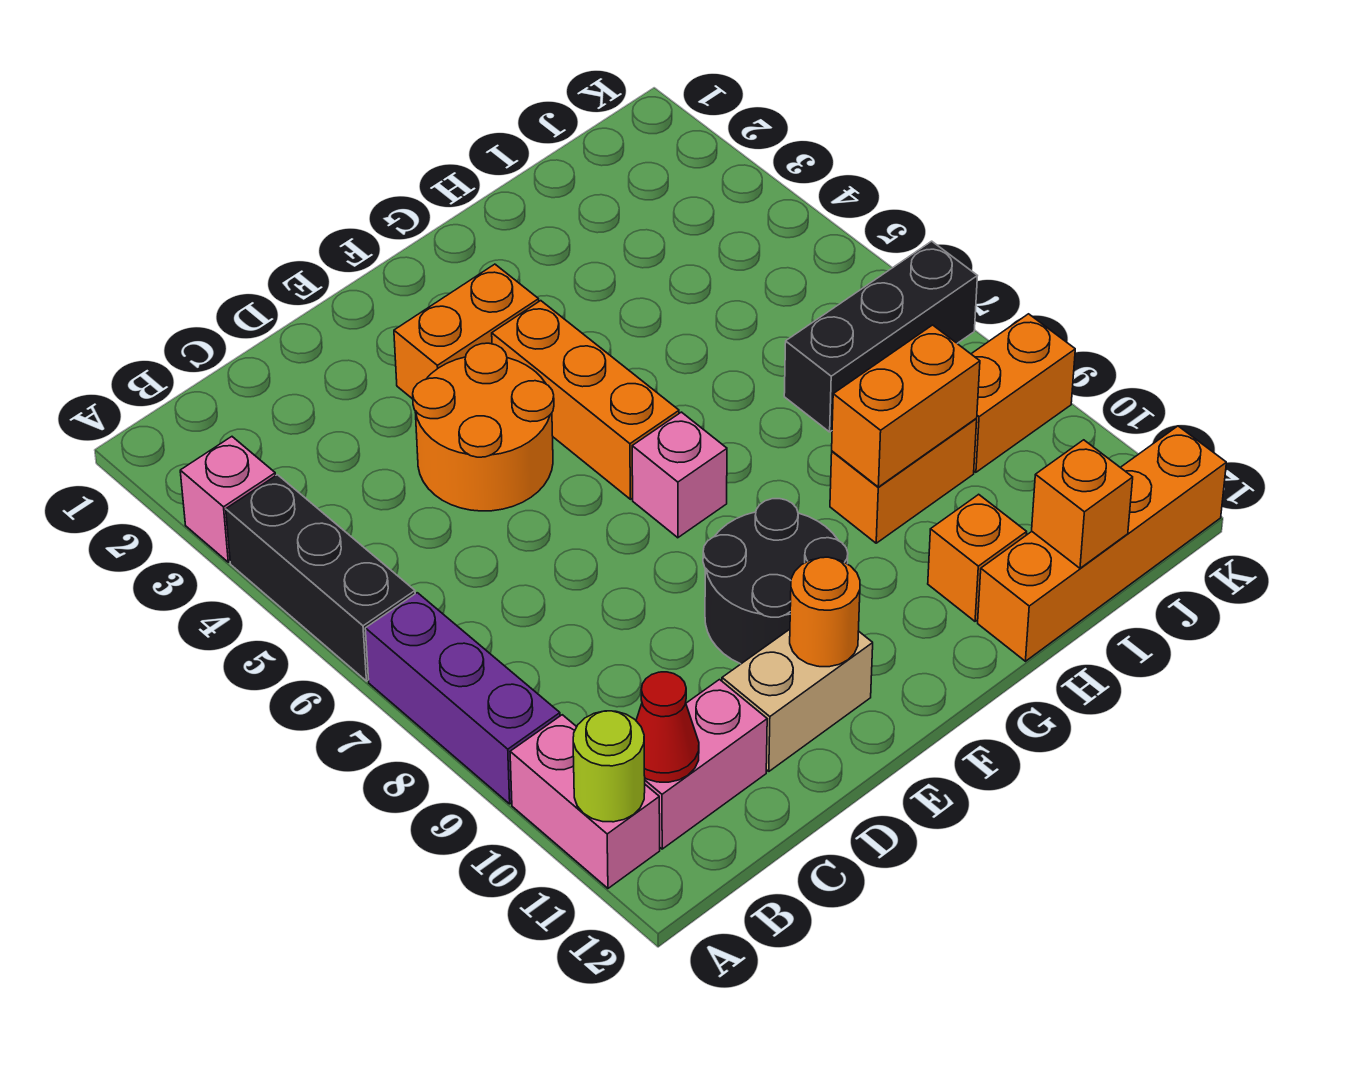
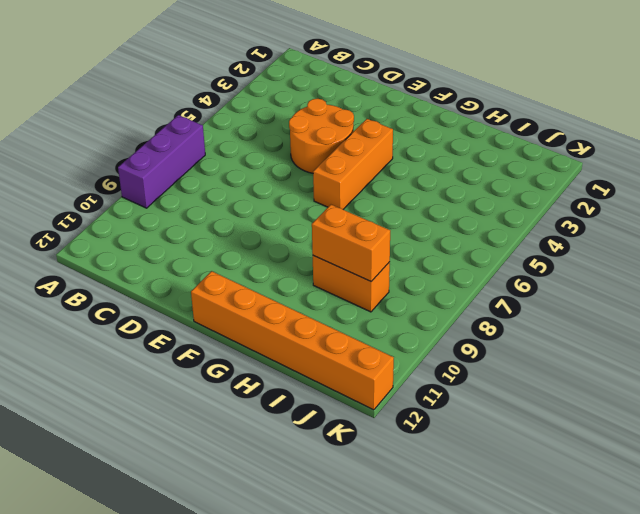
orange 1x6 brick [191,271,394,410] -> orange 1x4 brick [978,426,1226,661]
none -> pink 1x1 brick [180,437,275,562]
none -> black 1x3 brick [226,475,415,681]
none -> pink 1x2 brick [510,715,660,888]

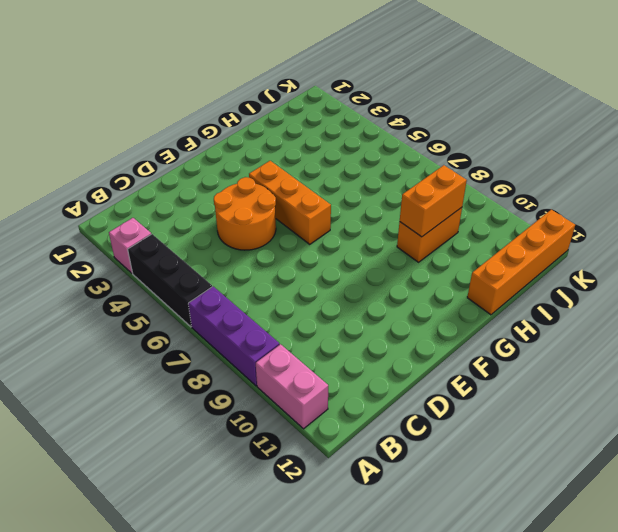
none -> pink 1x2 brick [645,680,767,849]
none -> tan 1x2 brick [722,629,873,771]
none -> orange 1x2 brick [394,264,539,399]

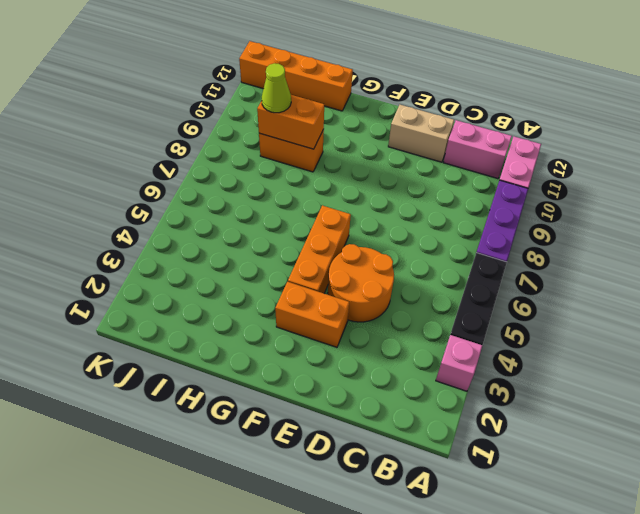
lime 1x1 cone [262,63,291,113] -> none
none -> black 2x2 round brick [703,499,848,664]
none -> pink 1x1 brick [632,412,727,538]
none -> orange 1x1 brick [928,494,1027,621]

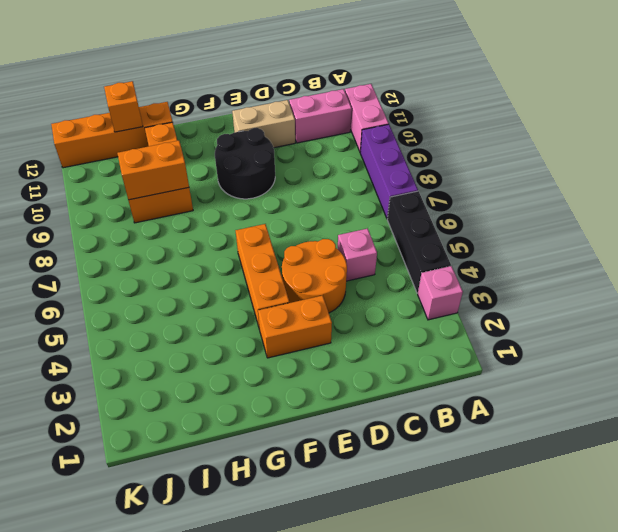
pink 1x1 brick [338,228,377,281] -> pink 1x1 brick moved to [632,412,727,538]
none -> black 1x3 brick [784,241,977,432]
none -> orange 1x2 brick [972,314,1075,472]
none -> lime 1x1 round brick [573,711,645,822]

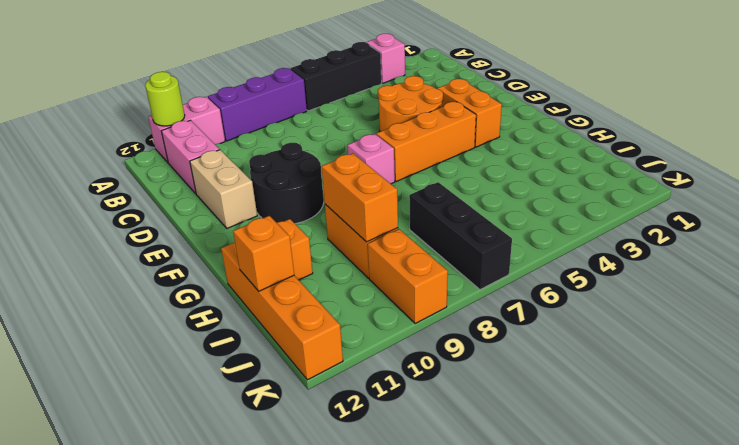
none -> red 1x1 cone [636,672,699,782]
none -> orange 1x1 round brick [790,557,860,667]

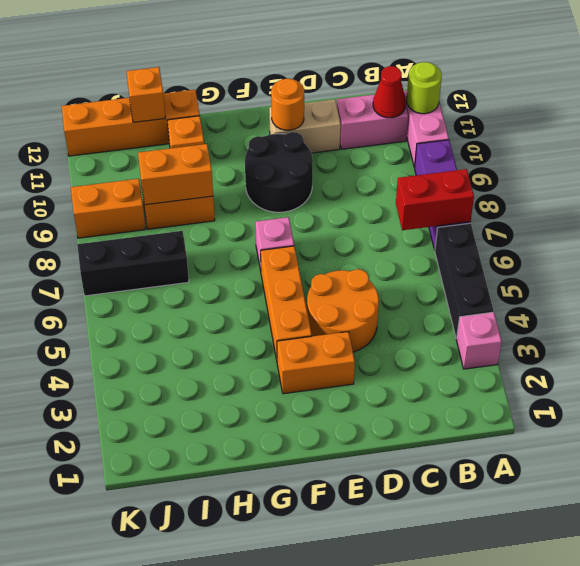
red 1x2 brick [396,169,474,230] -> none

